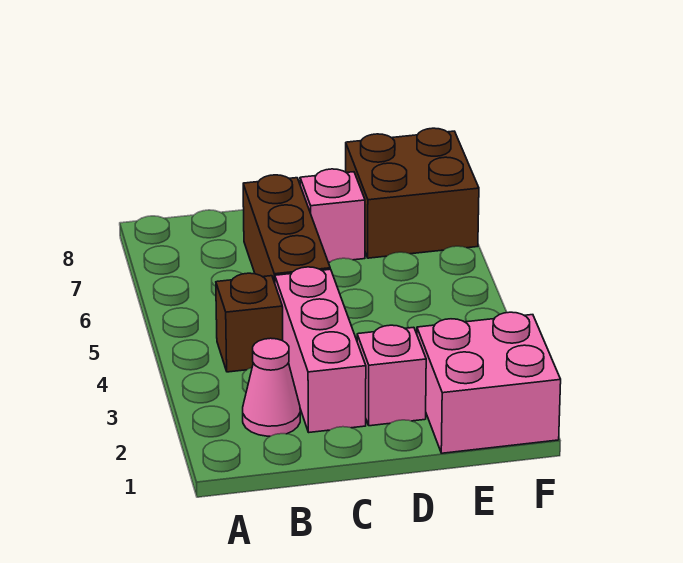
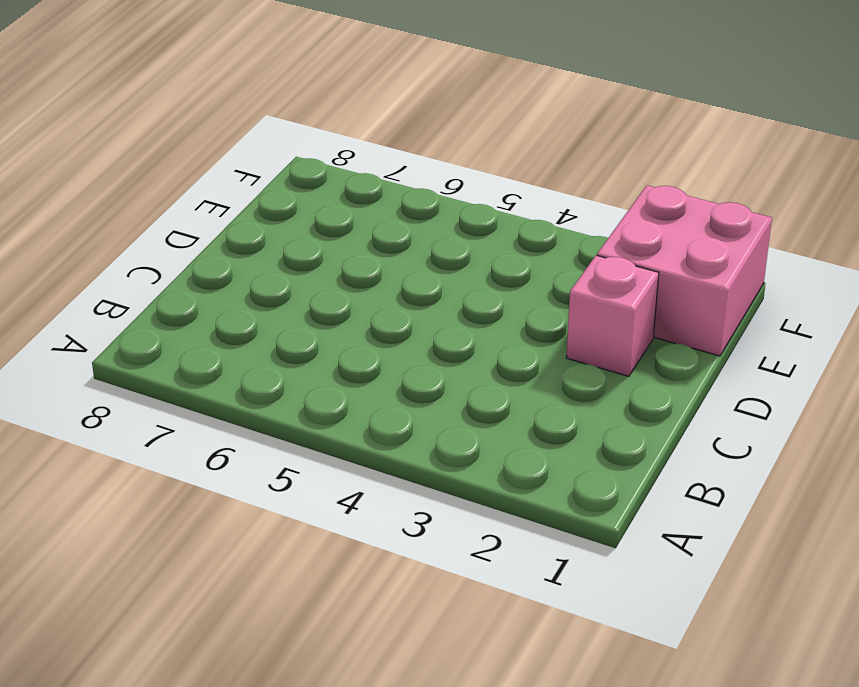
none -> pink 1x1 cone [243,338,300,436]
none -> brown 1x1 brick [216,273,283,372]

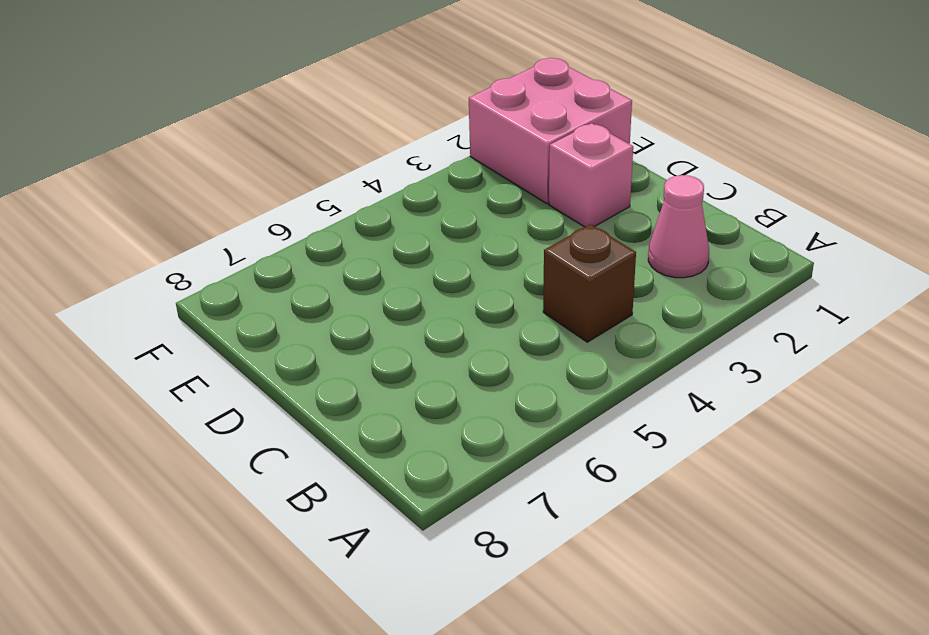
none -> pink 1x3 brick [275,267,366,432]
none -> brown 1x3 brick [243,175,330,283]

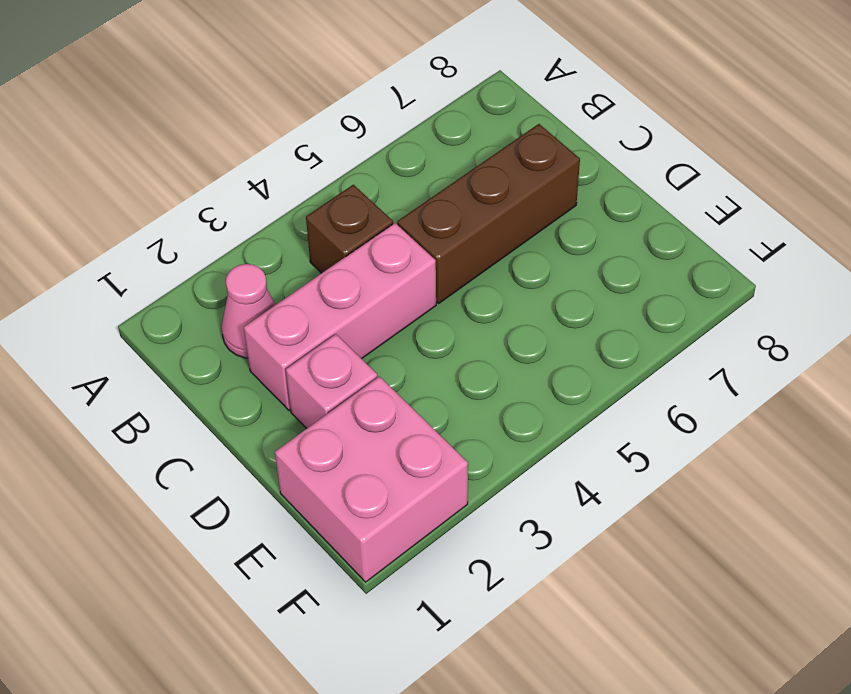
none -> pink 1x1 brick [300,169,365,262]
none -> brown 2x2 brick [346,128,479,258]

